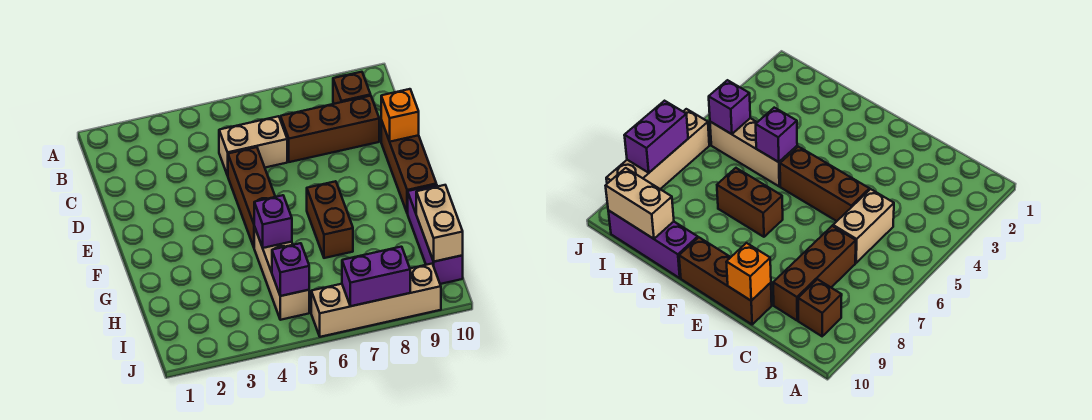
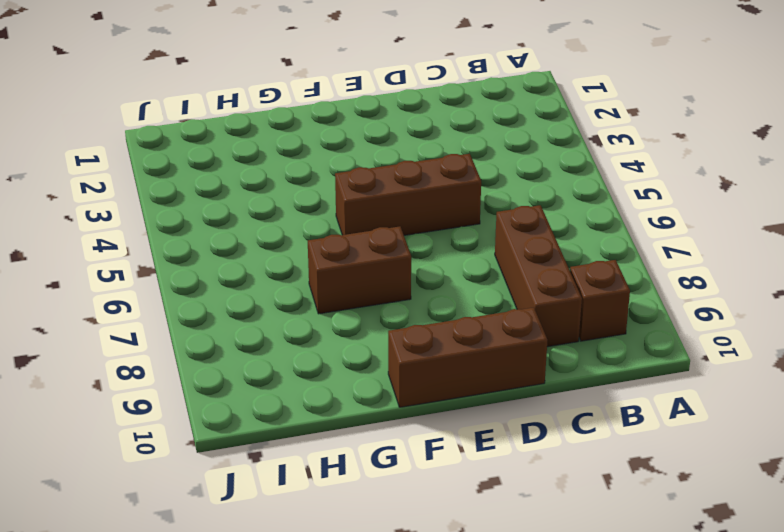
none -> tan 1x2 brick [219,116,287,176]
none -> tan 1x3 brick [254,226,309,320]
none -> purple 1x3 brick [408,185,463,284]

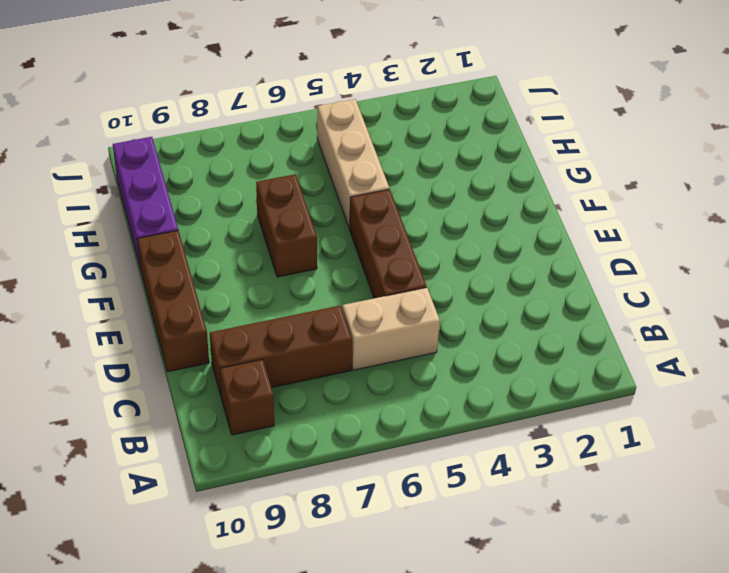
none -> tan 1x4 brick [311,264,441,337]
none -> orange 1x1 brick [381,89,419,142]
none -> purple 1x1 brick [254,195,292,248]

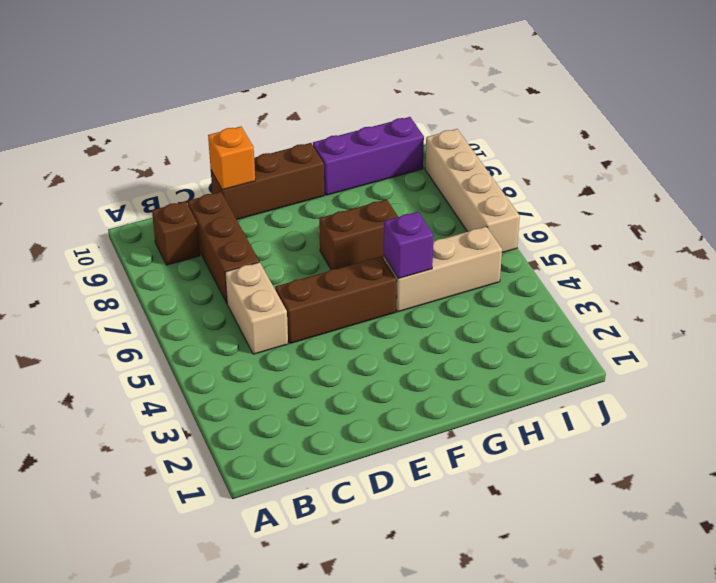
none -> tan 1x2 brick [416,185,463,262]
none -> purple 1x1 brick [272,243,309,296]
none -> purple 1x2 brick [342,247,410,306]

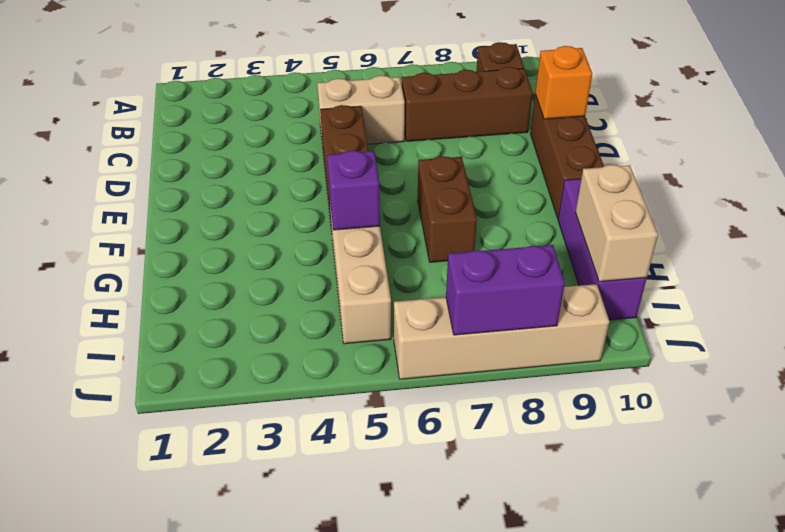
none -> purple 1x1 brick [272,243,309,296]

